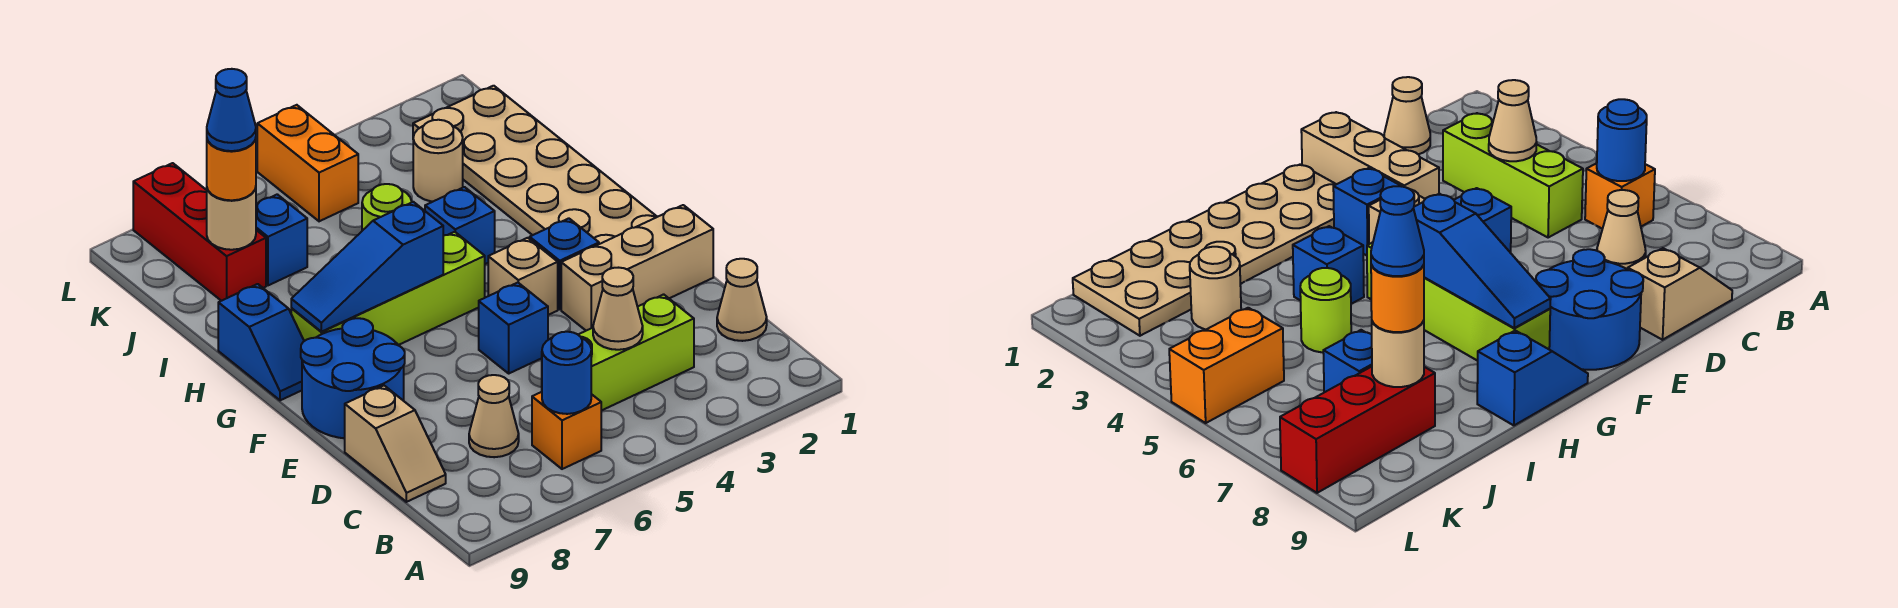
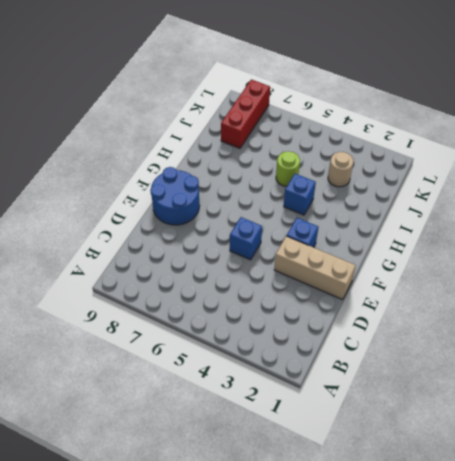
none -> orange 1x1 brick [532,392,601,469]
none -> tan 1x1 cone [717,259,767,341]
none -> lime 1x3 brick [578,294,694,411]

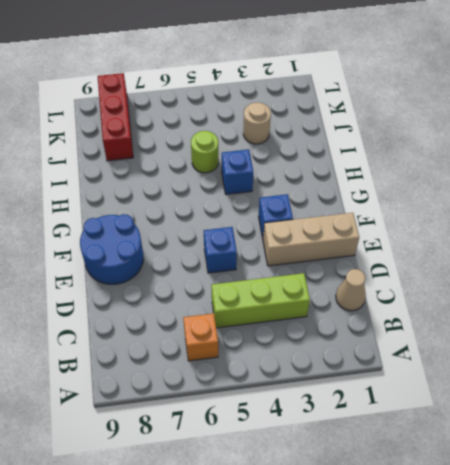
none -> tan 1x1 cone [469,375,519,457]
none -> tan 1x2 slope [345,386,446,502]
none -> tan 2x6 plate [413,86,657,244]

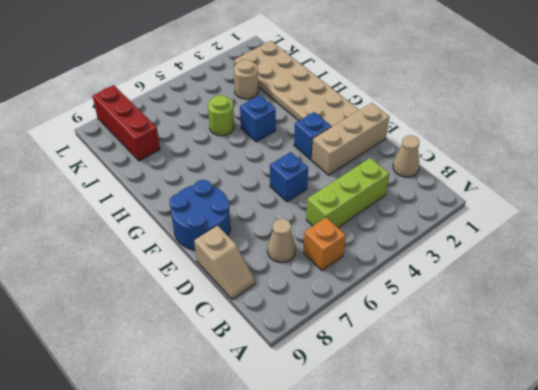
none -> tan 1x1 brick [488,238,558,315]
none -> lime 1x4 brick [291,232,485,345]
none -> blue 1x2 slope [218,284,304,400]

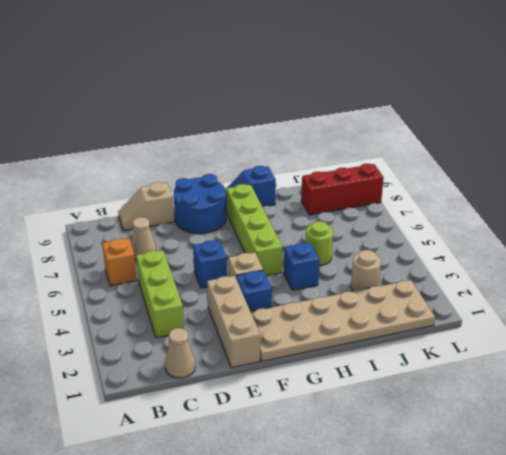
none -> blue 1x1 brick [256,194,307,285]
none -> orange 1x2 brick [257,105,358,221]
none -> blue 1x1 round brick [542,332,591,414]

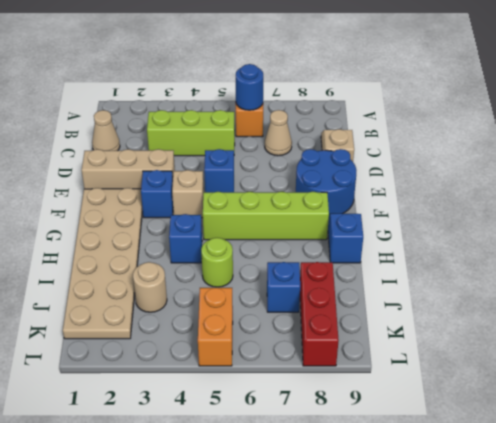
none -> tan 1x1 cone [593,268,643,350]
none -> blue 1x3 slope [291,202,443,332]
none -> tan 1x1 round brick [207,187,256,250]

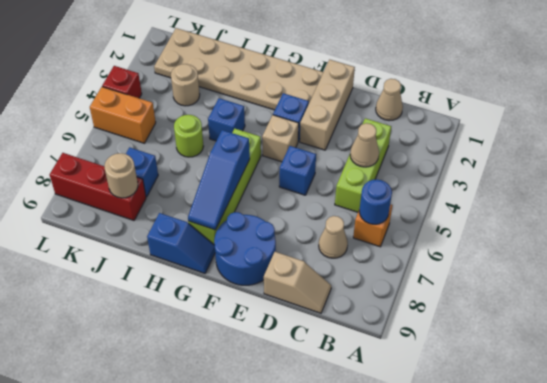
red 1x1 brick [102,66,142,98] -> none
none -> orange 1x1 round brick [207,138,256,200]
none -> blue 1x1 cone [207,69,256,151]

